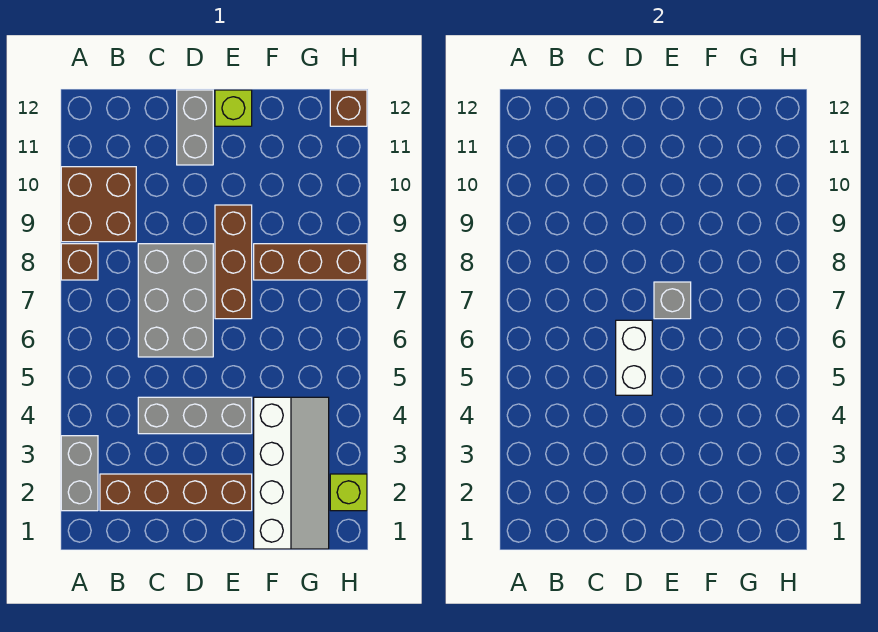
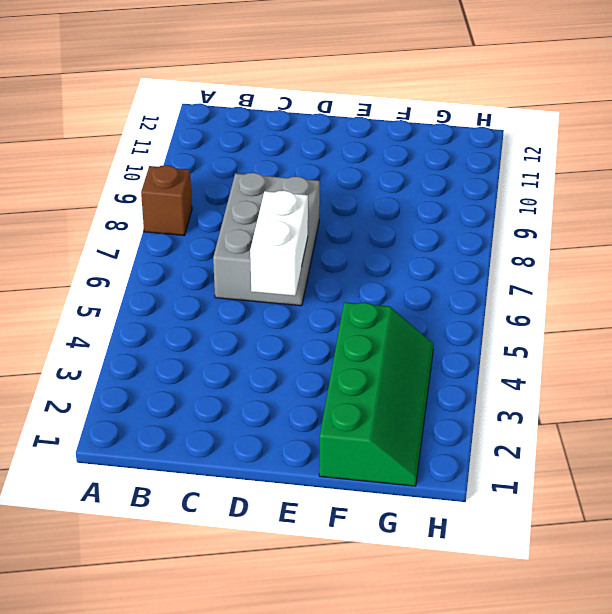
green 2x4 slope [319,302,434,486] -> white 2x4 slope [254,397,329,549]
none -> grey 1x2 brick [61,436,98,511]
none -> brown 2x2 brick [61,167,136,242]
none -> brown 1x4 brick [100,474,252,511]

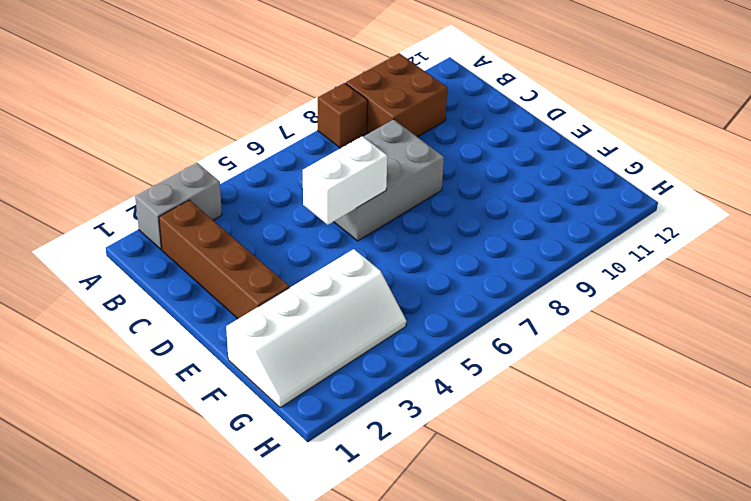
none -> grey 1x3 brick [138,397,252,434]
none -> grey 1x2 brick [177,90,213,165]
none -> brown 1x3 brick [215,205,252,319]

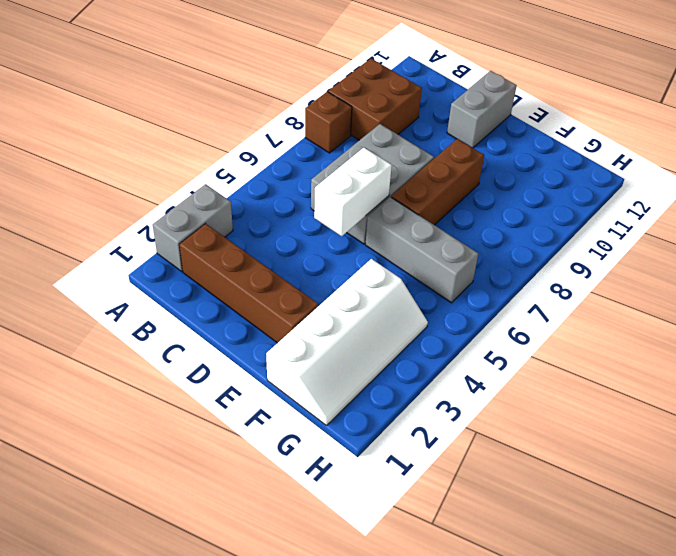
grey 1x3 brick [366,197,478,303] -> grey 1x3 brick moved to [138,397,252,434]
none -> lime 1x1 brick [215,90,252,126]
none -> brown 1x3 brick [254,244,367,280]
none -> lime 1x1 brick [330,474,367,511]

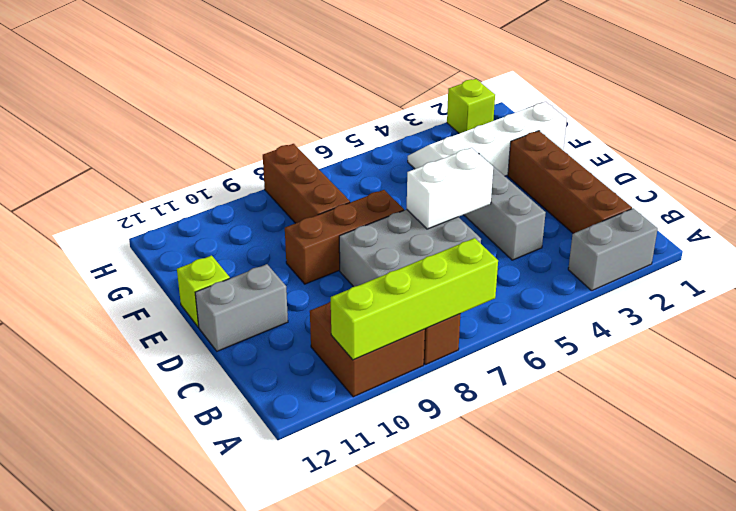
lime 1x4 brick [331,238,498,360] -> none
none -> brown 1x1 brick [330,90,367,126]
none -> grey 1x1 brick [654,282,691,319]

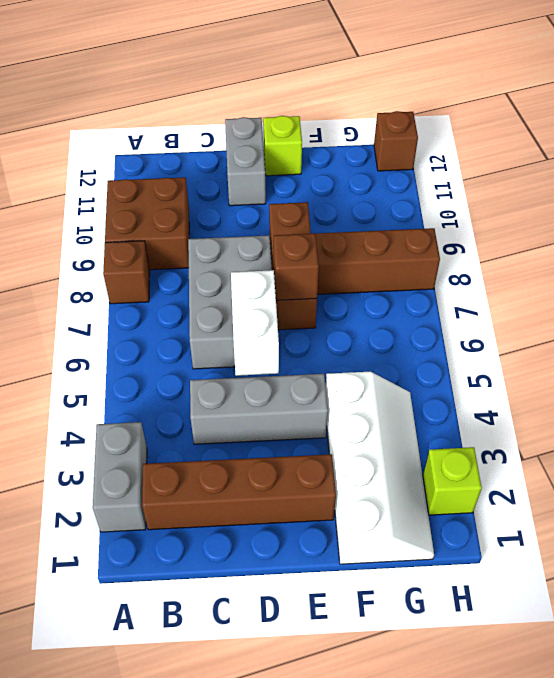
brown 1x1 brick [274,234,319,300] -> grey 1x1 brick [654,282,691,319]

